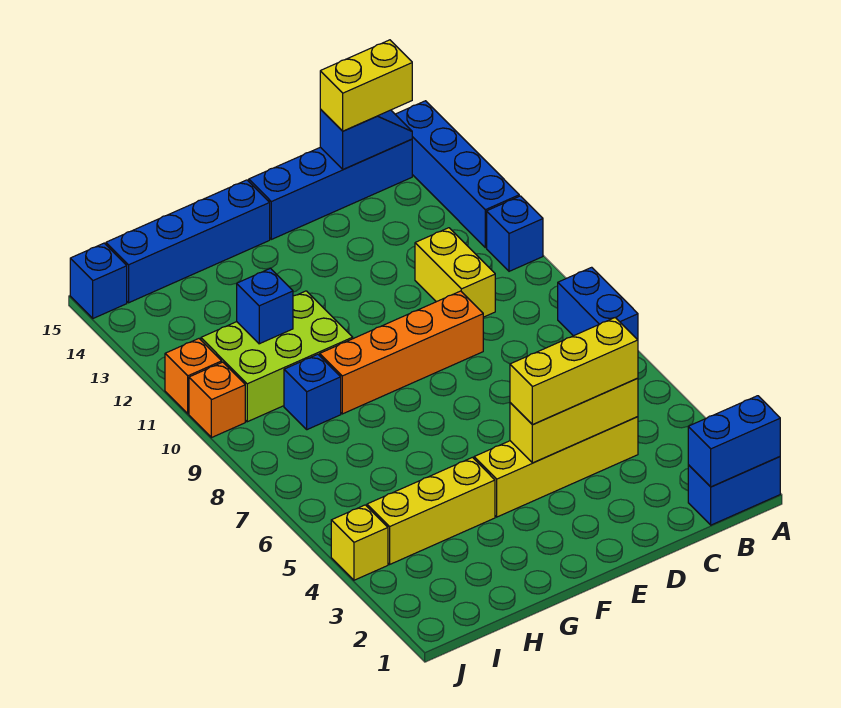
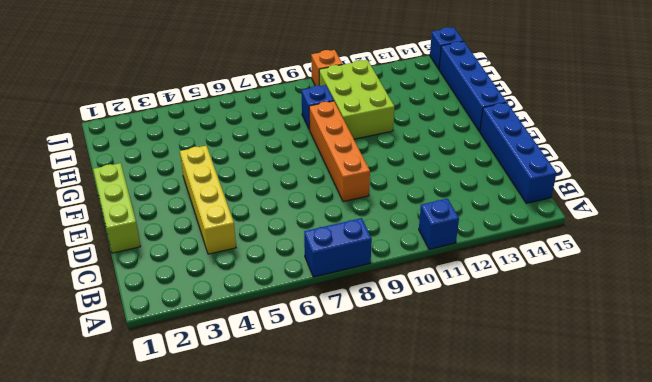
lime 1x3 brick [93,163,141,253] -> none
none -> blue 1x2 brick [688,457,780,525]
none -> blue 1x4 brick [395,101,519,248]
none -> yellow 1x2 brick [415,228,495,317]

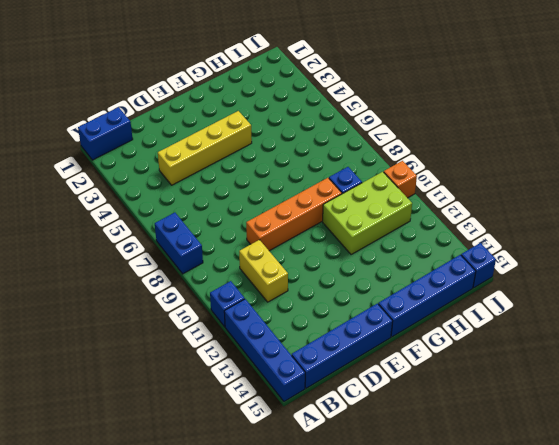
none -> yellow 1x3 brick [367,457,495,564]
none -> yellow 1x1 brick [331,505,388,580]
none -> orange 1x1 brick [165,339,222,414]

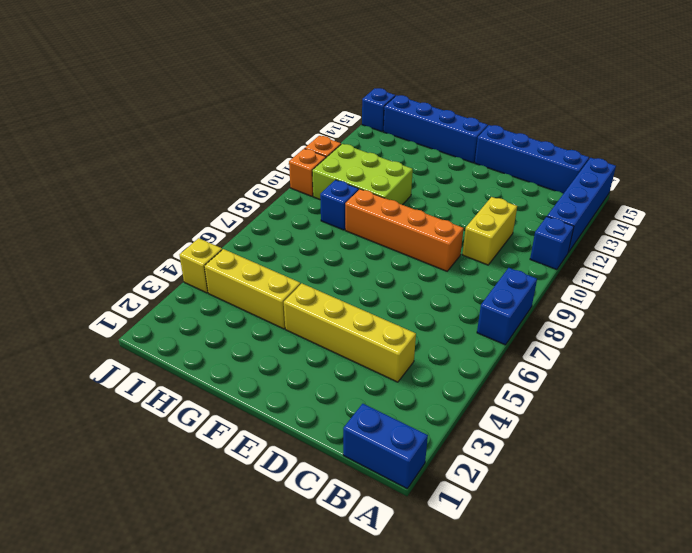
none -> blue 1x2 brick [688,396,780,487]
none -> blue 1x2 slope [320,109,412,169]
none -> yellow 1x3 brick [510,378,638,463]

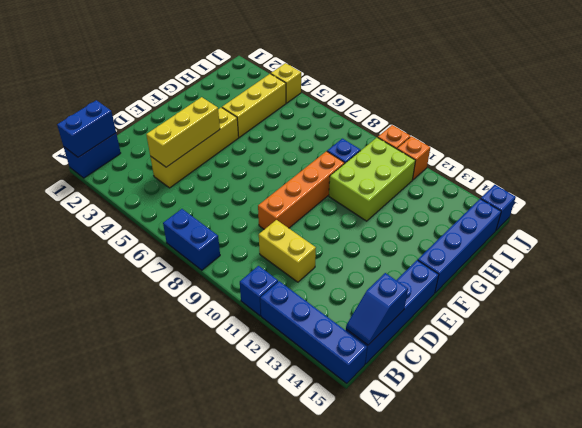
none -> blue 1x1 brick [237,268,293,344]
none -> yellow 1x2 brick [320,40,412,131]
none -> yellow 1x3 brick [510,318,638,425]

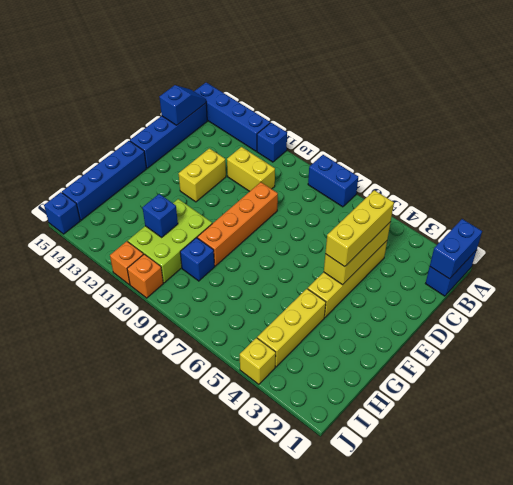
yellow 1x2 brick [179,148,226,202] -> yellow 1x2 brick moved to [320,40,412,131]

